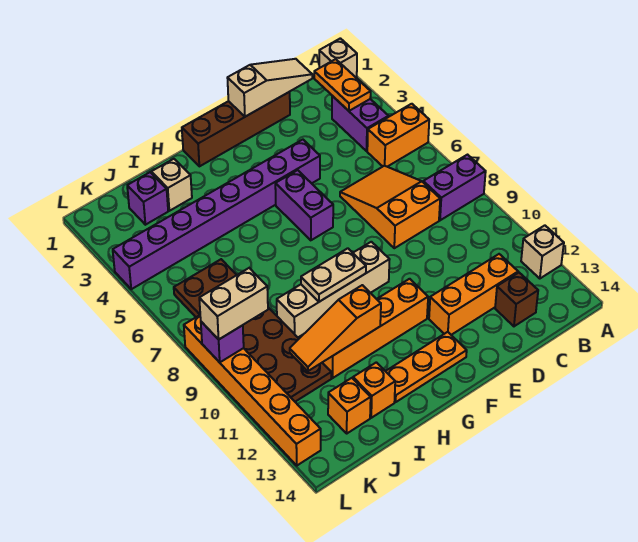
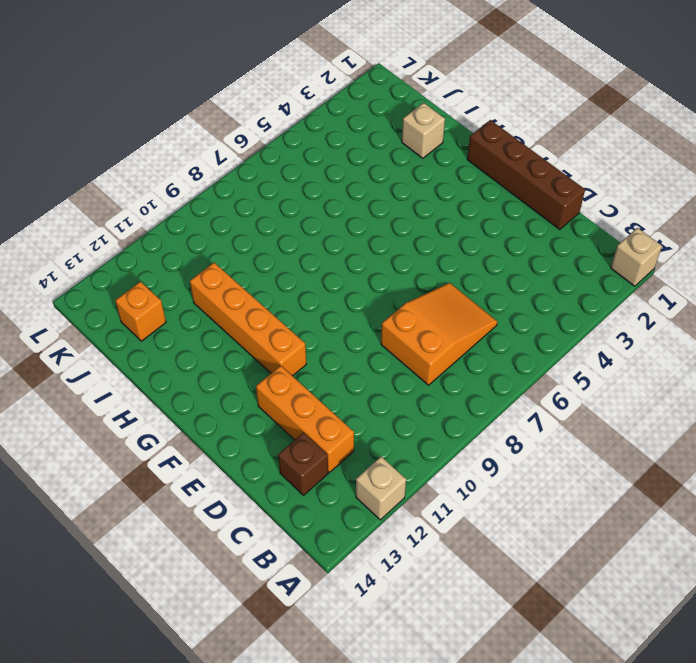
none -> orange 1x2 brick [367,104,429,167]
none -> purple 1x2 brick [423,155,486,220]
none -> purple 1x2 brick [332,96,389,151]

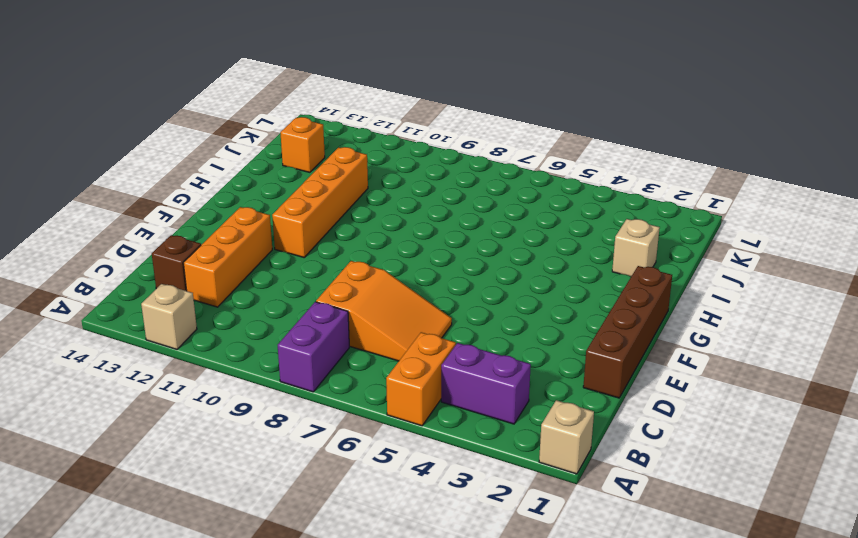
none -> purple 1x8 brick [113,140,320,289]
none -> purple 1x2 brick [275,170,333,240]
none -> tan 1x4 brick [277,242,390,337]

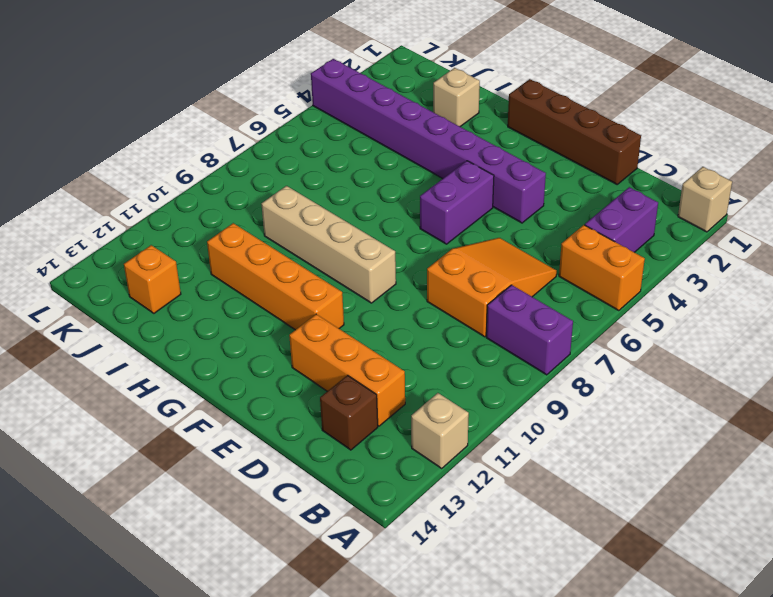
none -> orange 1x3 plate [386,332,467,402]
none -> orange 1x1 brick [353,362,395,418]
none -> purple 1x1 brick [127,172,168,225]

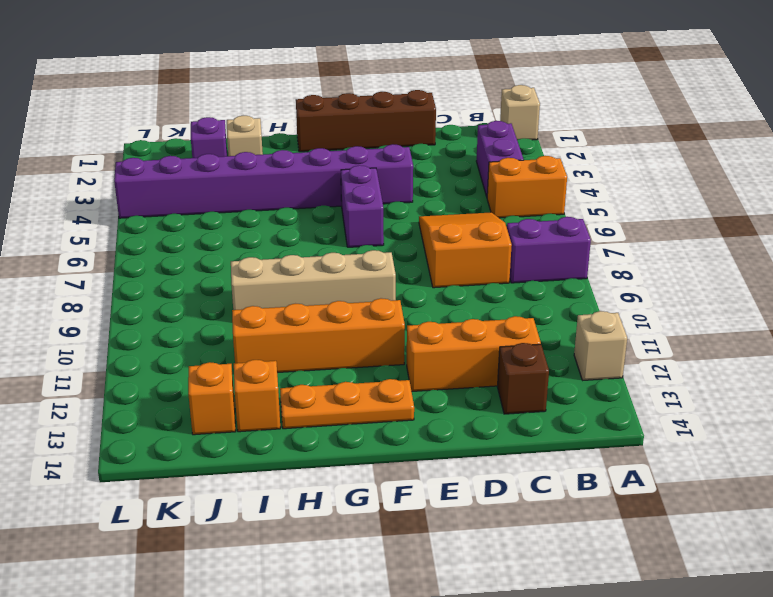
none -> brown 2x6 plate [174,259,331,402]
none -> orange 1x6 brick [184,315,321,465]
none -> orange 1x2 plate [314,59,371,111]

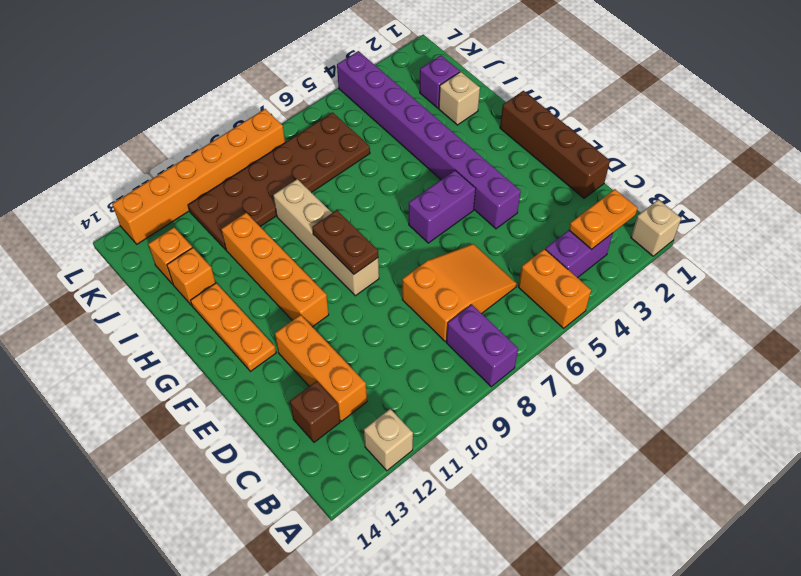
brown 1x2 plate [312,210,378,274] -> tan 1x2 plate [301,248,366,302]
none -> tan 1x3 slope [228,59,312,117]
none -> orange 1x3 slope [290,285,381,371]
none -> purple 1x1 brick [201,322,244,362]

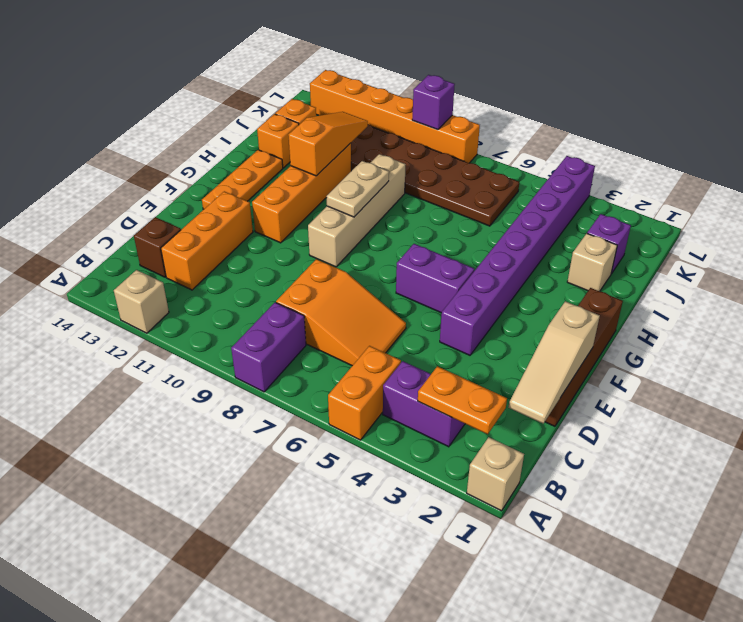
none -> tan 1x2 brick [199,268,268,340]

